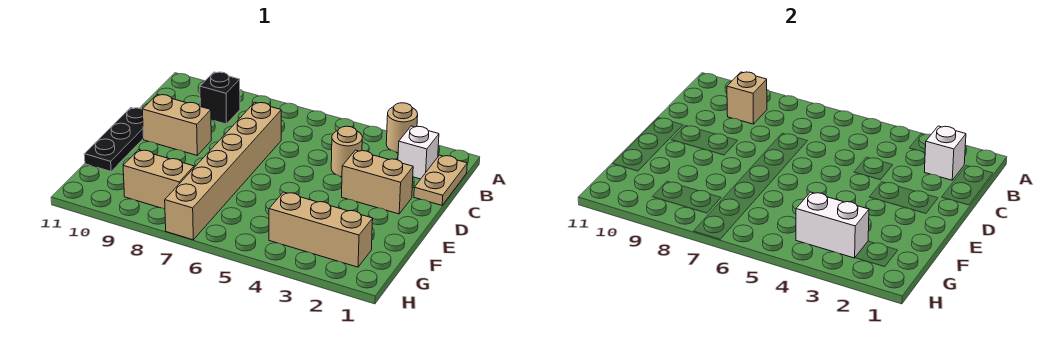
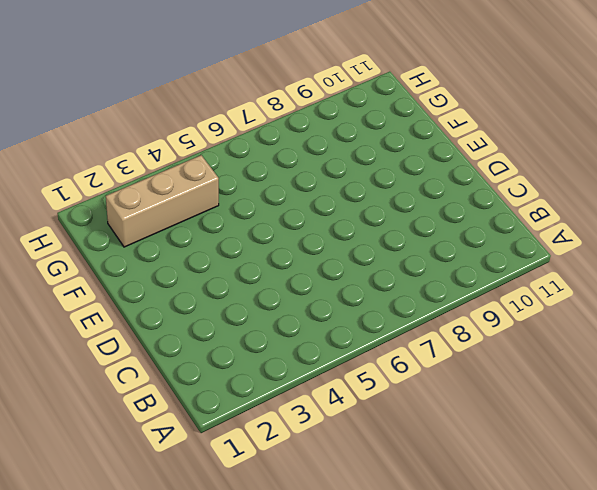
none -> tan 1x1 round brick [386,103,418,153]
none -> tan 1x2 plate [414,155,467,205]
none -> white 1x1 brick [398,126,439,179]

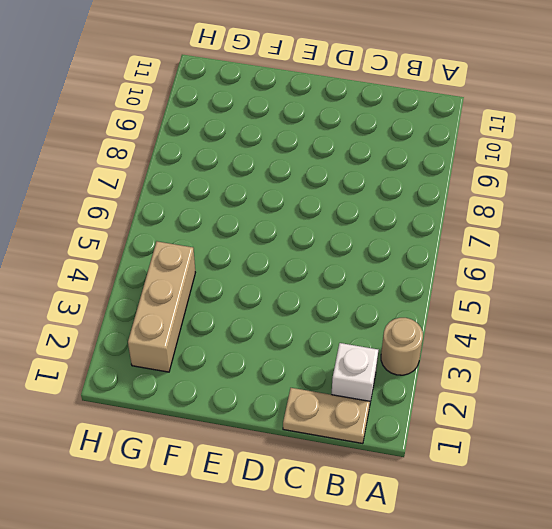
none -> black 1x1 brick [200,72,240,124]
none -> tan 1x1 round brick [331,126,362,177]
none -> tan 1x6 brick [165,102,281,240]

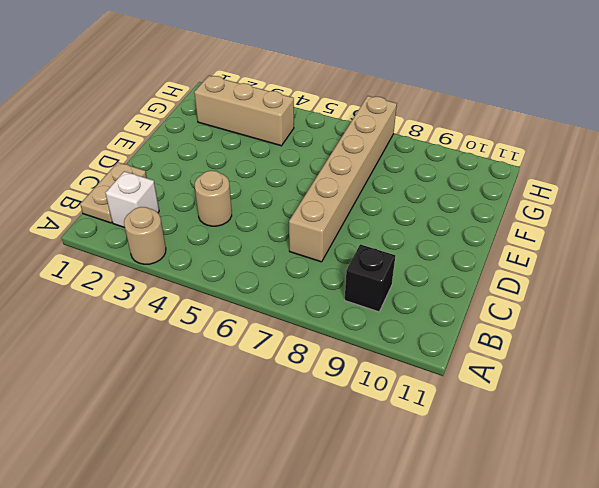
none -> tan 1x2 brick [342,150,413,214]
none -> tan 1x2 brick [142,94,211,155]
none -> black 1x3 plate [84,108,144,171]

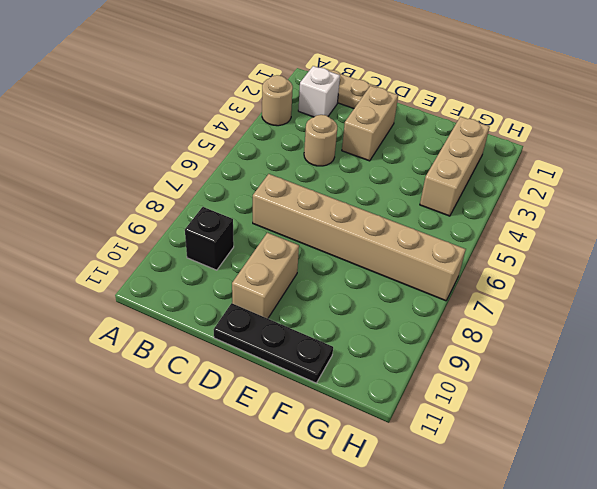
none -> tan 1x2 brick [123,150,194,209]
none -> white 1x1 brick [925,126,966,180]
none -> tan 1x1 brick [727,72,767,124]

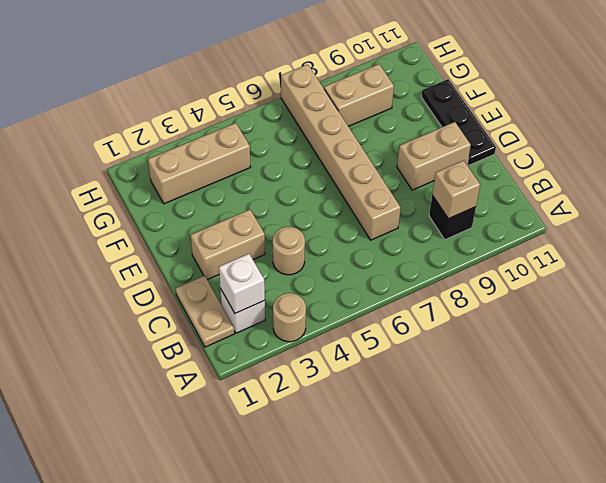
none -> white 1x2 brick [796,192,869,258]

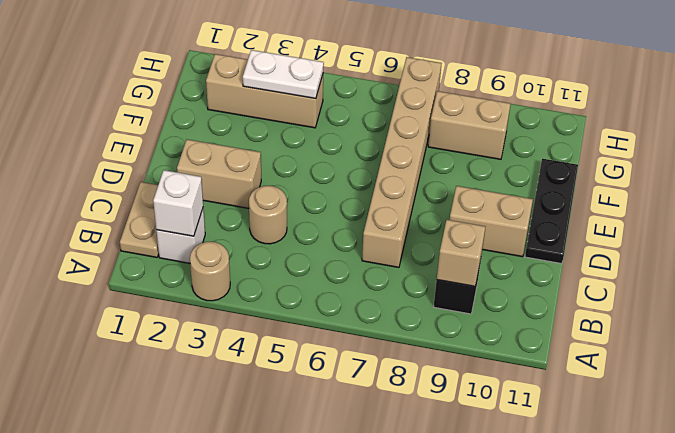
white 1x2 plate [243,50,324,99] -> white 1x2 brick [796,192,869,258]

